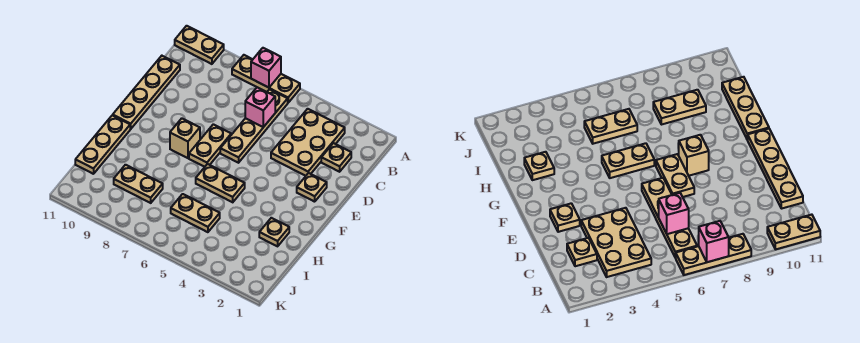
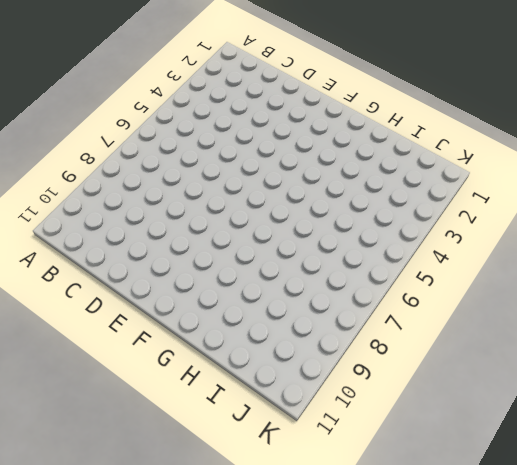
none -> tan 1x3 plate [232,55,300,103]
none -> tan 1x2 plate [175,26,224,64]
none -> tan 2x3 plate [271,109,345,176]

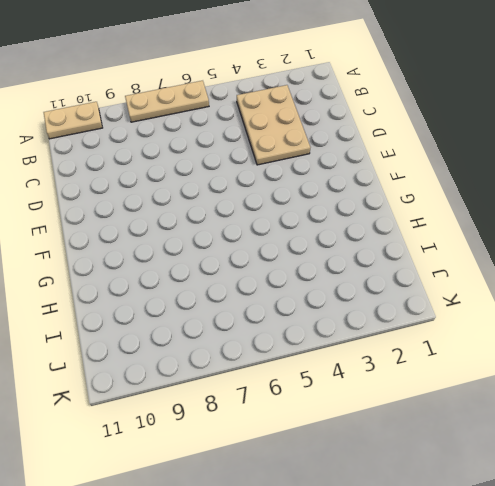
none -> tan 1x4 plate [220,89,288,163]
none -> tan 1x1 plate [321,143,351,172]
none -> tan 1x4 plate [113,56,180,129]

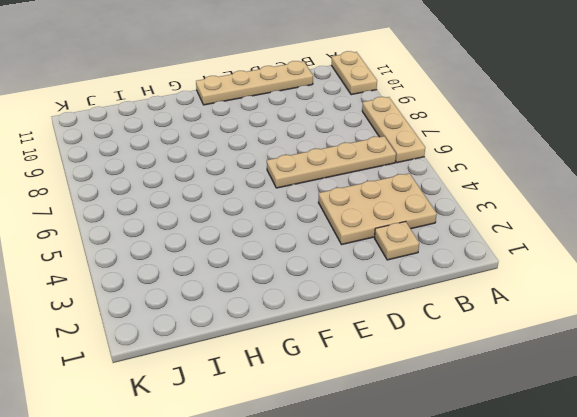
none -> tan 1x1 plate [297,173,327,202]
none -> tan 1x2 plate [189,124,231,167]
none -> tan 1x1 brick [170,118,200,158]

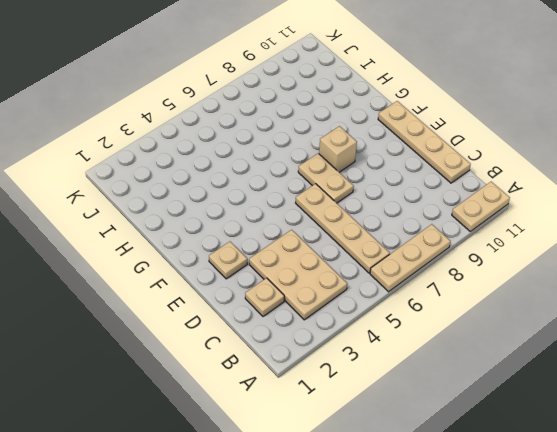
none -> tan 1x2 plate [196,164,245,202]
none -> tan 1x3 plate [75,115,130,174]
none -> tan 1x1 plate [259,218,289,246]

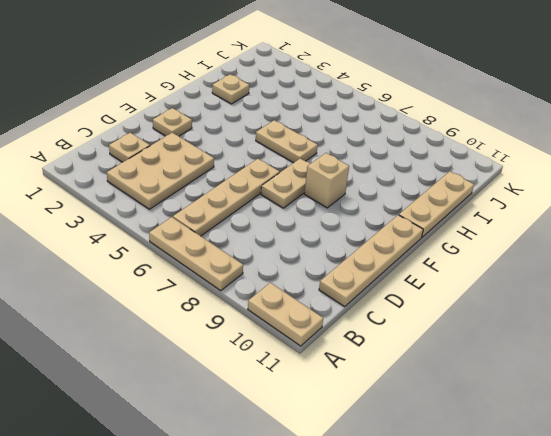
none -> tan 1x2 plate [171,194,220,232]
none -> tan 1x2 plate [114,165,163,203]
none -> pink 1x1 brick [251,48,281,88]

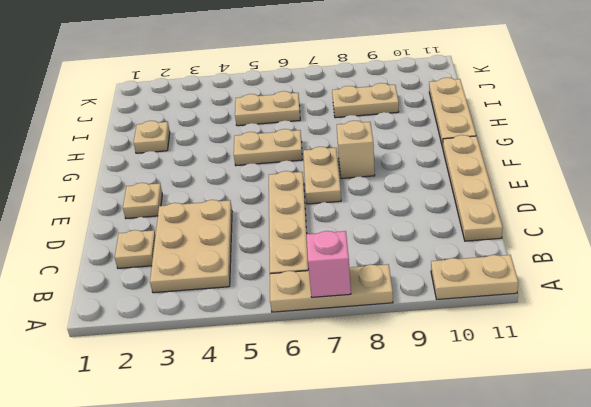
none -> pink 1x1 brick [245,87,275,127]

